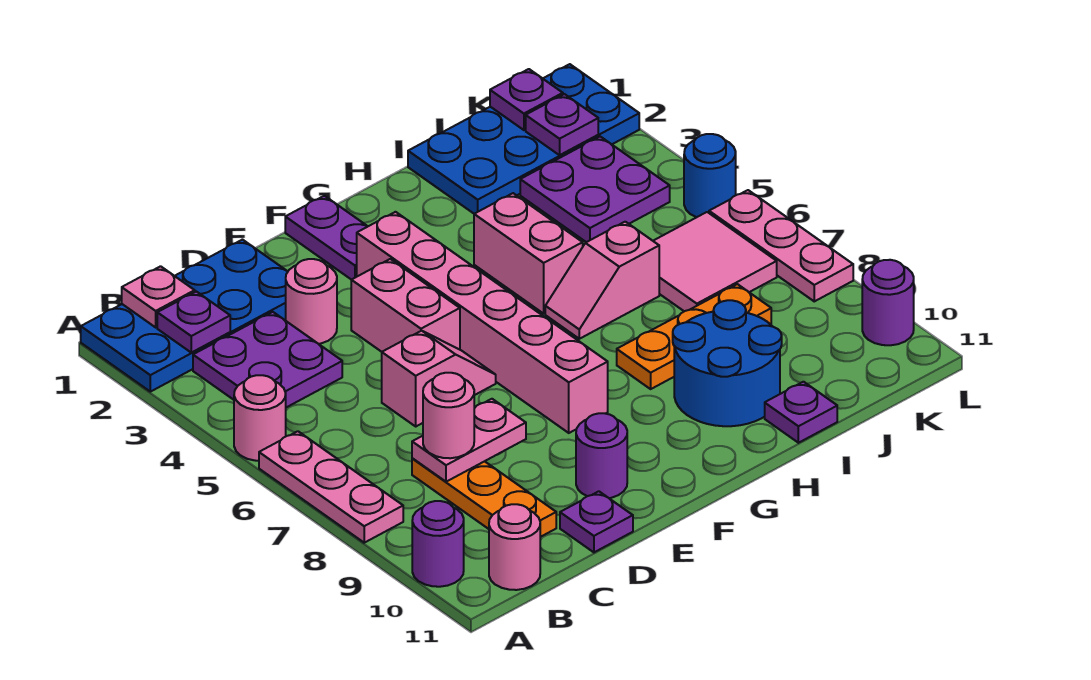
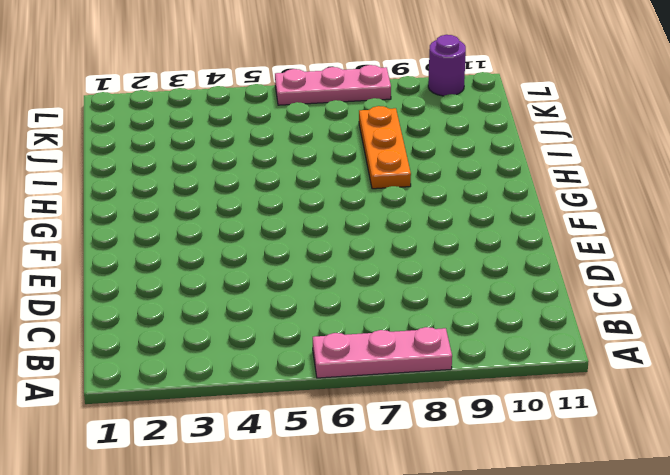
none -> blue 2x4 plate [81,240,288,392]
none -> pink 1x1 round brick [234,375,286,461]
none -> purple 1x1 round brick [412,501,464,587]
none -> purple 2x2 plate [193,312,342,407]

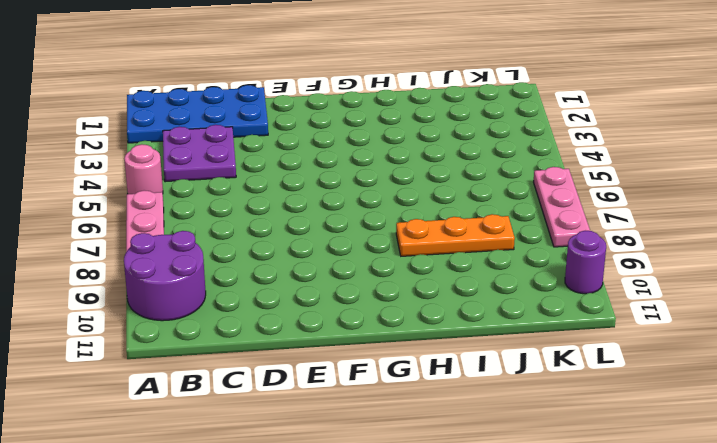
purple 2x2 round brick [124,231,206,321] -> purple 1x1 round brick [412,501,464,587]
none -> pink 1x1 round brick [489,504,540,590]
none -> orange 1x3 plate [412,458,556,537]
none -> pink 1x1 round brick [286,259,337,344]
none -> pink 1x2 slope [382,331,496,426]

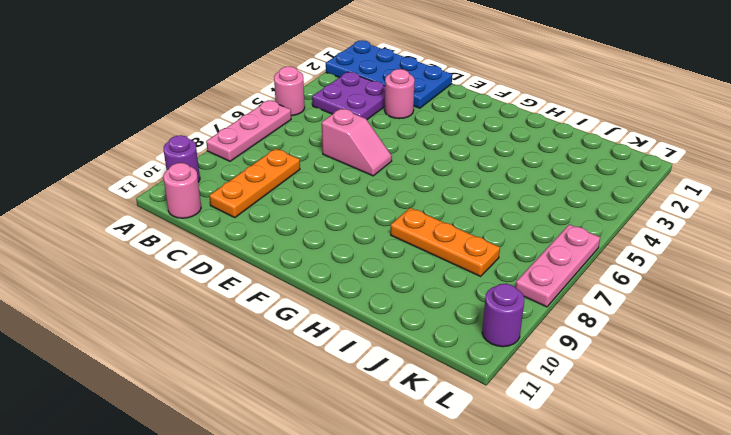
none -> purple 1x1 plate [560,491,633,552]
none -> pink 1x2 brick [351,259,460,352]
none -> purple 1x1 round brick [576,413,627,498]
none -> purple 1x2 plate [285,196,368,280]

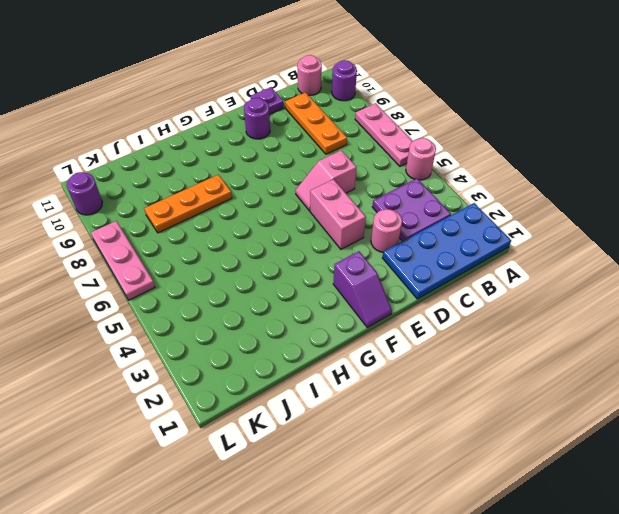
purple 1x2 slope [333,251,392,327] -> purple 1x2 plate [285,196,368,280]
none -> pink 1x6 brick [357,212,608,433]
none -> pink 1x2 brick [474,193,583,313]
none -> pink 1x2 slope [545,222,659,339]
none -> blue 2x2 round brick [673,300,782,426]

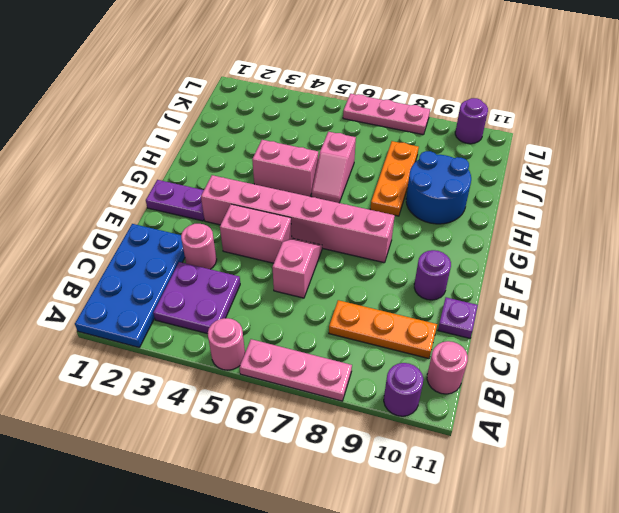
none -> blue 2x4 plate [408,64,639,214]
none -> purple 1x1 plate [765,382,837,443]
none -> purple 2x2 plate [520,137,670,242]
none -> pink 2x2 tile [654,212,777,311]

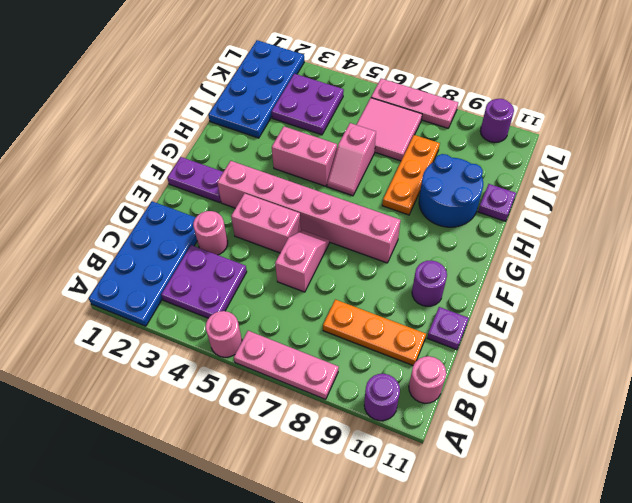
none -> blue 1x1 round brick [684,134,736,217]
none -> pink 1x1 plate [122,266,195,327]
none -> purple 1x1 plate [157,292,230,353]
none -> pink 1x2 plate [412,399,526,482]

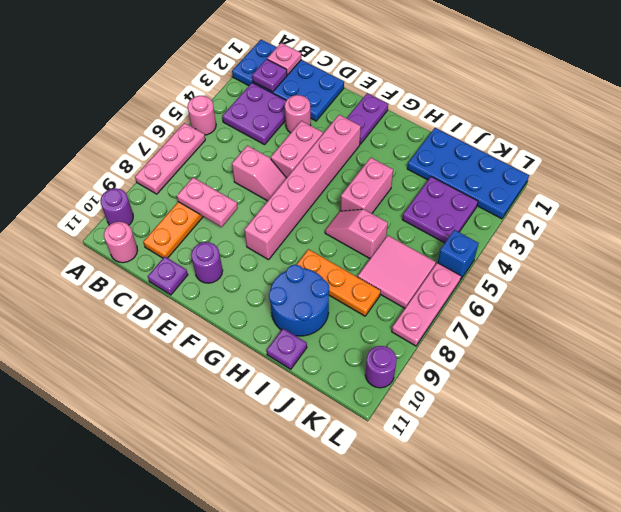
blue 1x1 brick [438,230,479,280] -> blue 1x1 round brick [684,134,736,217]
none -> purple 1x1 plate [490,69,563,130]
none -> purple 1x1 plate [526,94,598,155]
none -> pink 1x1 round brick [423,373,474,458]

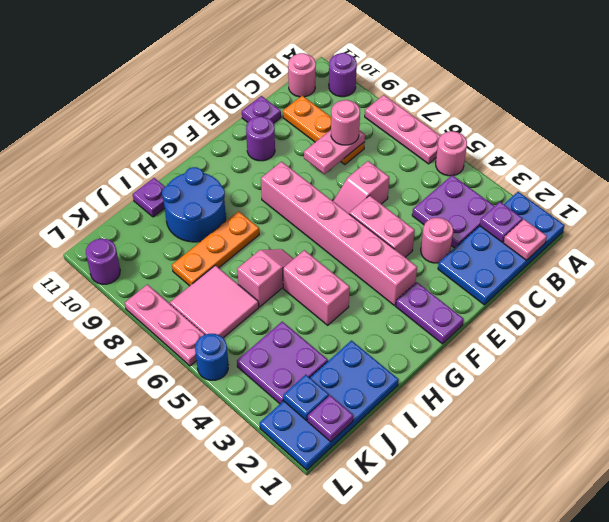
blue 1x1 plate [283,375,329,420] -> purple 1x1 plate [526,94,598,155]

